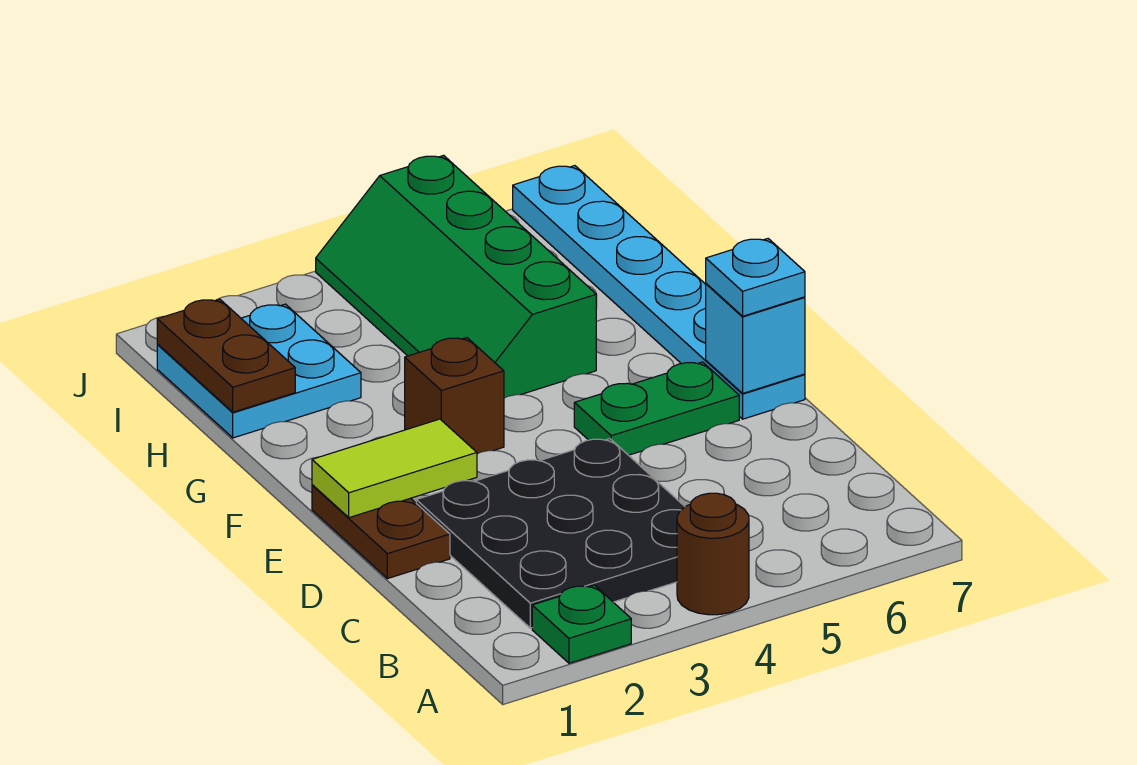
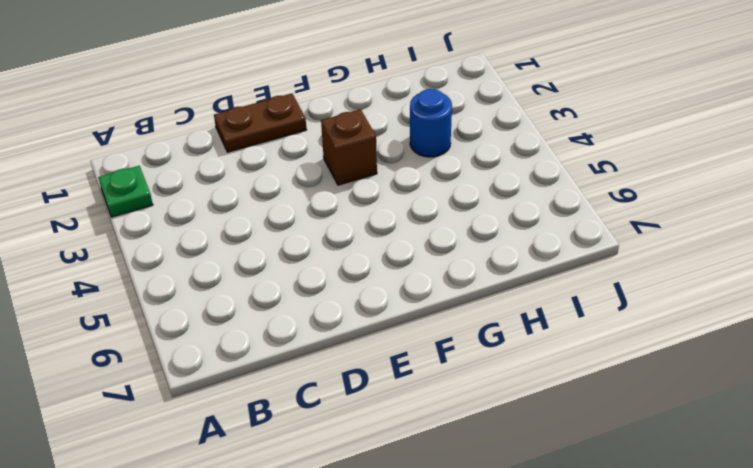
blue 1x1 round brick [410,89,452,157] -> none
none -> brown 1x1 round brick [677,493,749,615]
none -> black 3x3 plate [416,439,685,628]
none -> green 1x2 plate [574,362,739,455]

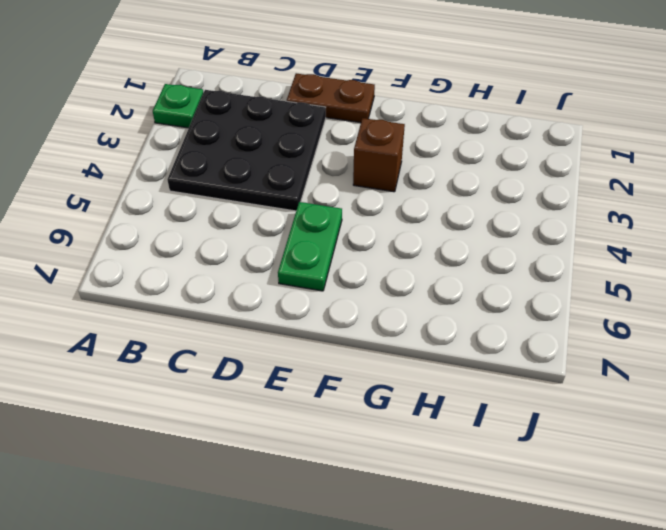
none -> brown 1x1 round brick [677,493,749,615]
none -> cyan 1x6 plate [513,166,805,419]
none -> green 2x4 slope [316,155,596,398]

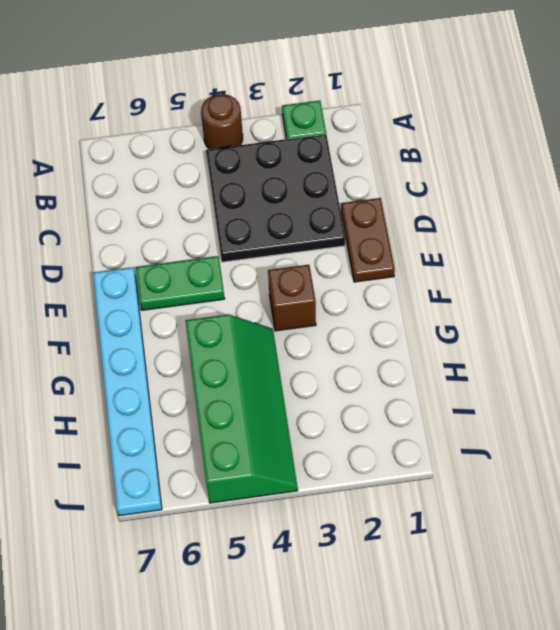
none -> cyan 2x2 plate [157,304,361,438]
none -> lime 1x2 tile [312,419,477,518]
none -> cyan 1x1 brick [706,284,805,393]

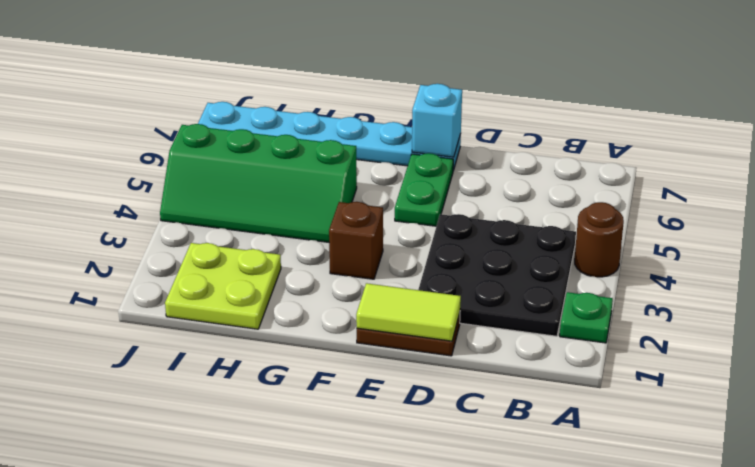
lime 1x2 tile [356,283,461,341] -> lime 1x2 tile turned to [312,419,477,518]
lime 2x2 plate [165,243,281,329] -> cyan 2x2 plate [157,304,361,438]
none -> brown 1x2 plate [157,299,295,412]
none -> cyan 1x1 plate [706,239,805,316]

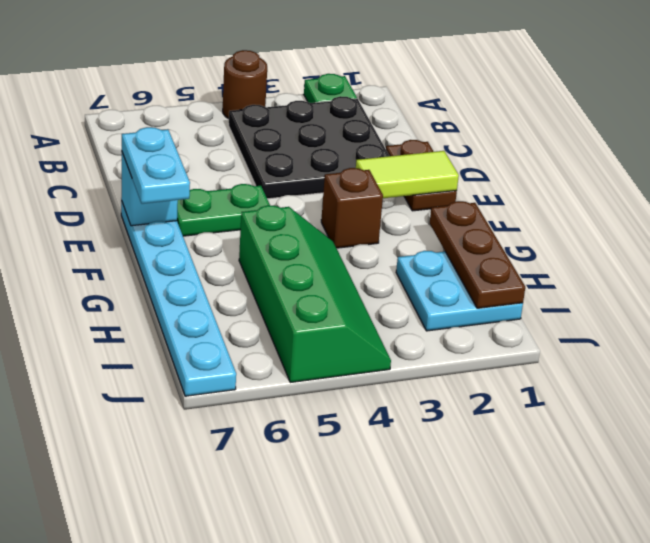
cyan 1x2 plate [122,127,190,204] -> cyan 1x1 plate [706,239,805,316]
brown 1x3 plate [430,201,525,308] -> brown 1x2 plate [157,299,295,412]

